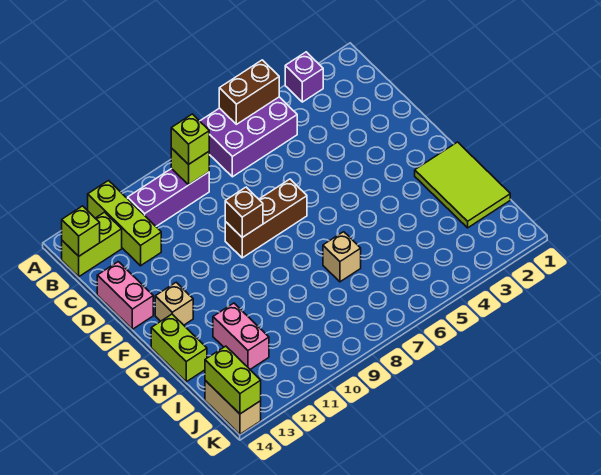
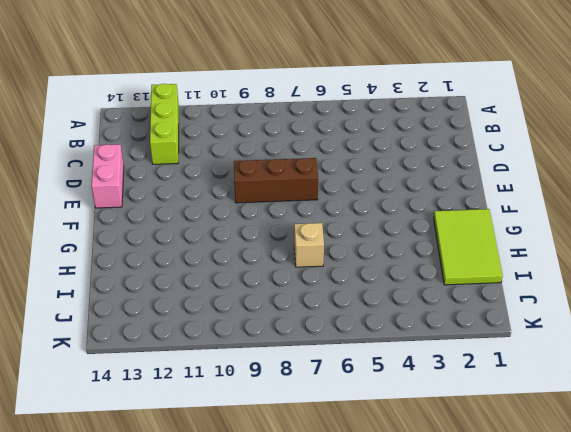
none -> purple 1x1 brick [285,52,323,102]
none -> purple 2x3 brick [200,97,297,177]
none -> purple 1x3 brick [128,169,209,226]

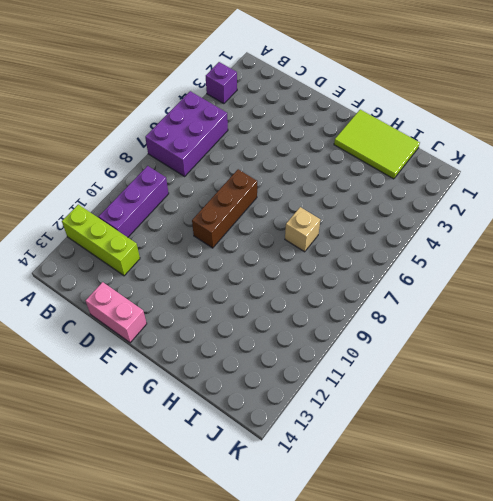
none -> lime 1x2 brick [62,212,122,277]
none -> tan 1x1 brick [155,282,193,325]
none -> lime 1x2 brick [151,314,207,382]

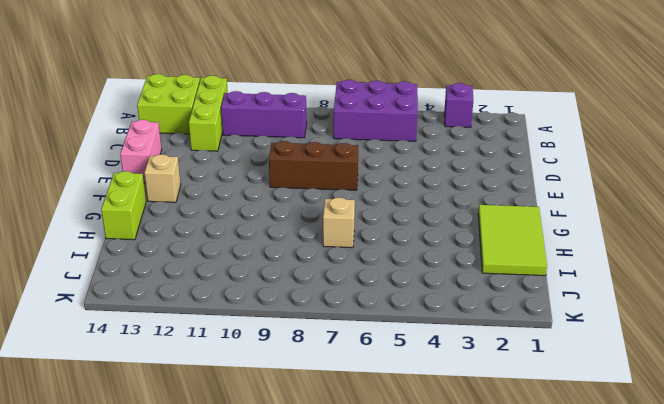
lime 2x2 brick [137,74,200,134] -> lime 1x2 brick [62,212,122,277]
none -> pink 1x2 brick [213,303,269,369]
none -> tan 1x2 brick [205,380,261,434]
none -> brown 1x2 brick [219,60,279,124]

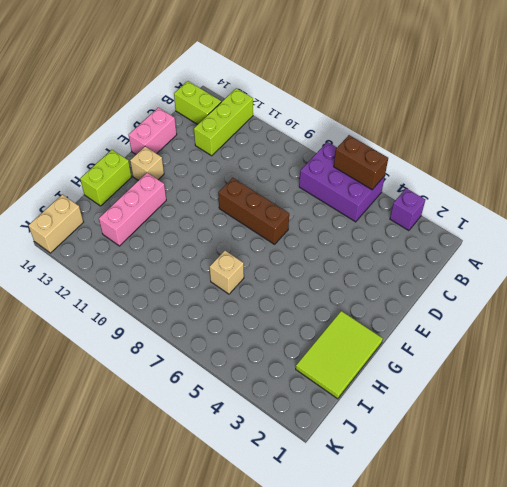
pink 1x3 brick [99,173,166,246] -> pink 1x2 brick [213,303,269,369]
none -> purple 1x3 brick [128,169,209,226]
none -> lime 1x1 brick [171,148,209,185]
none -> lime 1x1 brick [62,206,100,256]

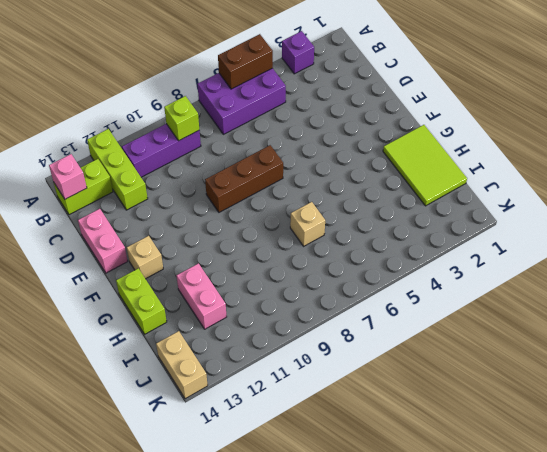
pink 1x1 brick [49,154,87,199] -> lime 1x1 brick [62,206,100,256]
none -> brown 1x1 brick [225,187,263,237]
none -> lime 1x2 brick [205,346,261,414]
none -> lime 1x1 brick [171,114,209,165]

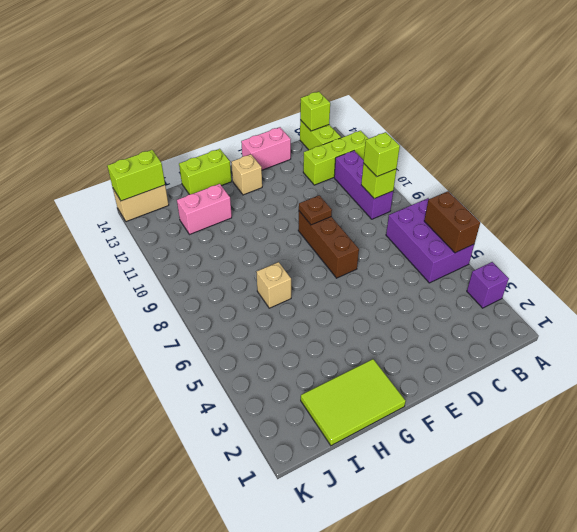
brown 1x1 plate [299,195,332,225] -> brown 1x1 brick [225,187,263,237]

